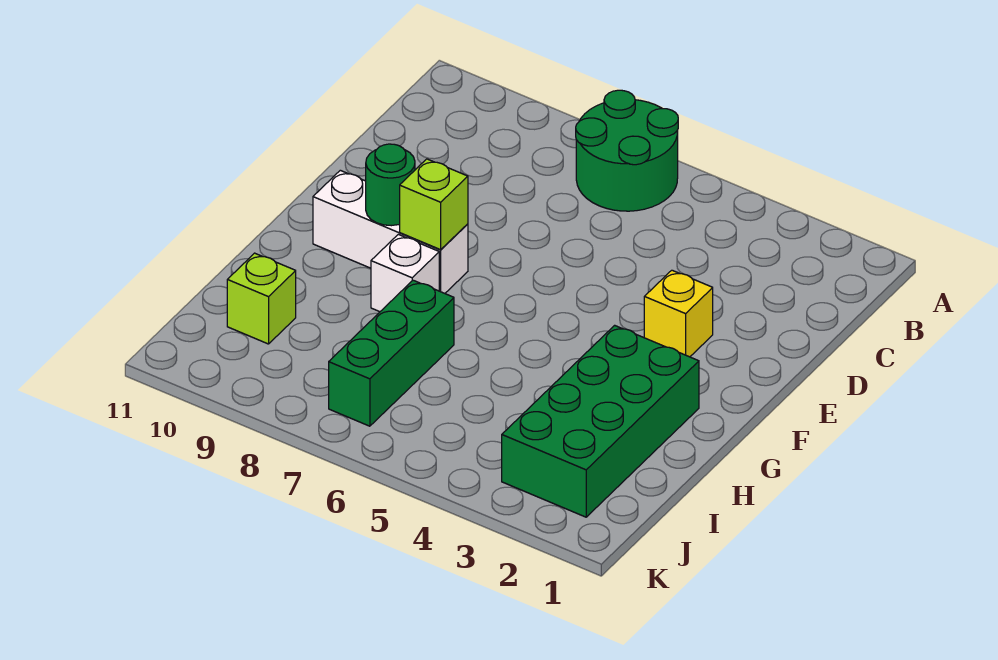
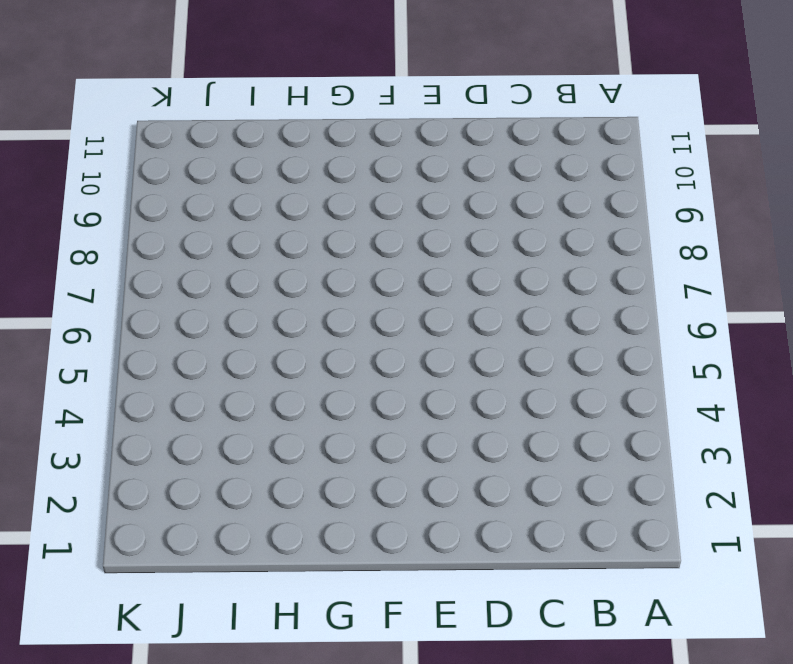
none -> green 2x2 round brick [576,90,678,211]
none -> yellow 1x1 brick [644,270,713,357]

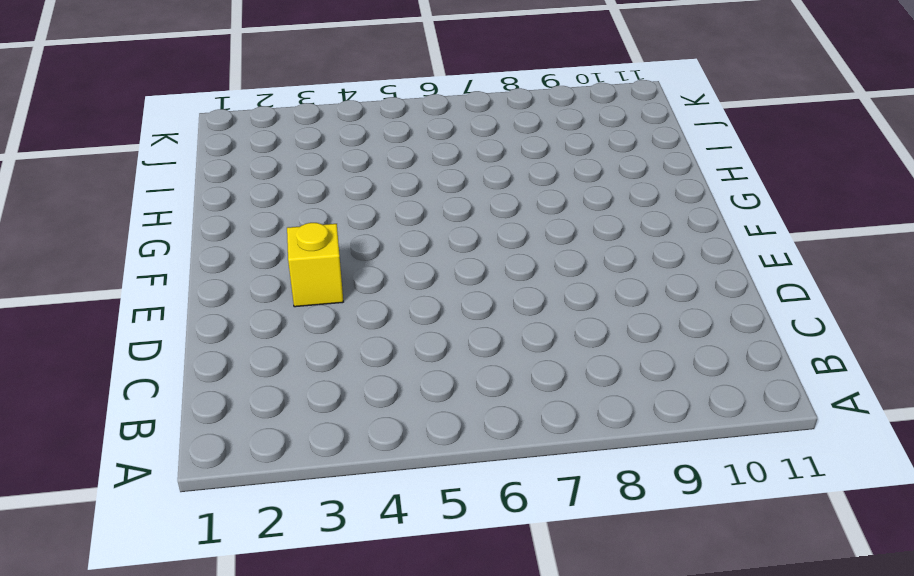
none -> green 2x2 round brick [576,90,678,211]
none -> white 1x3 brick [313,170,468,293]

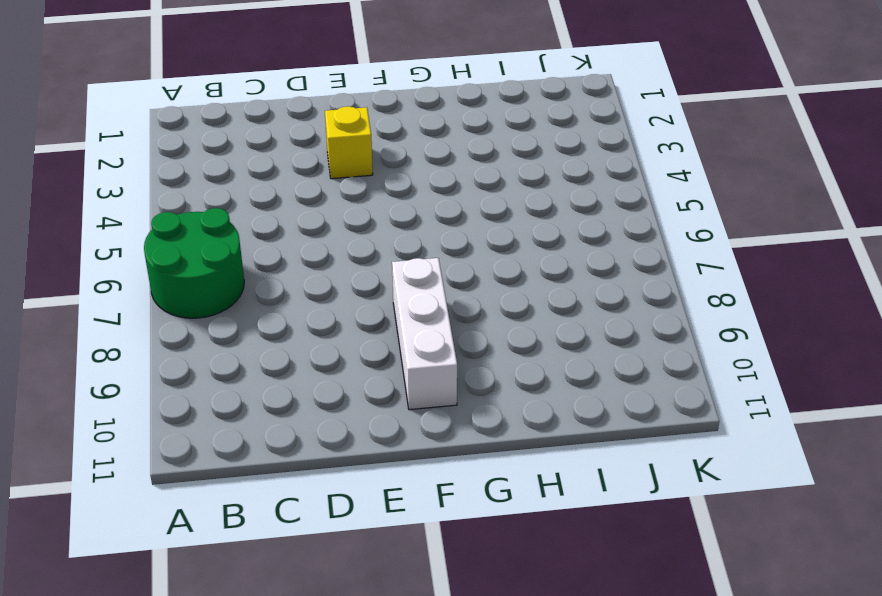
none -> green 2x4 brick [502,325,699,517]
none -> white 1x1 brick [371,234,439,312]

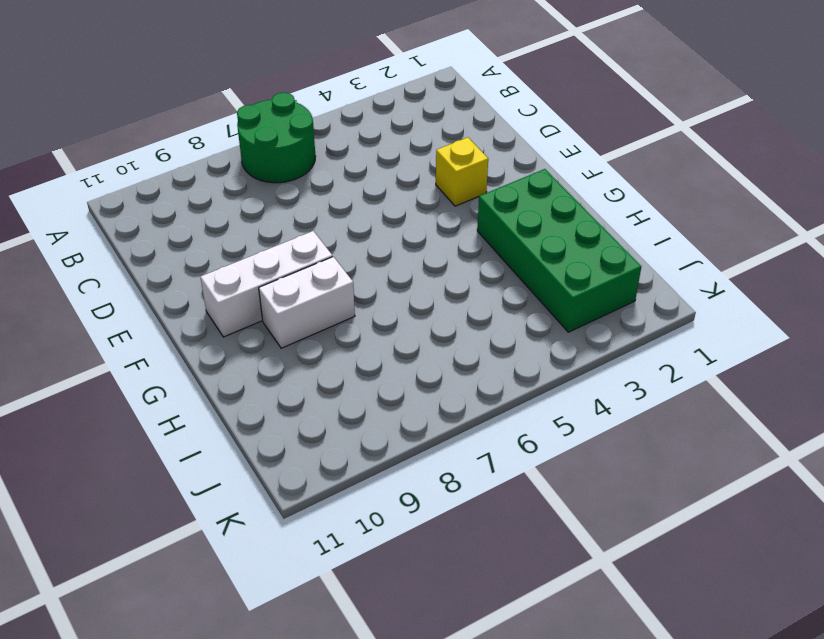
white 1x2 brick [259,257,355,348] -> white 1x1 brick [371,234,439,312]
none -> green 1x3 brick [329,280,454,426]
none -> lime 1x1 brick [227,253,296,344]

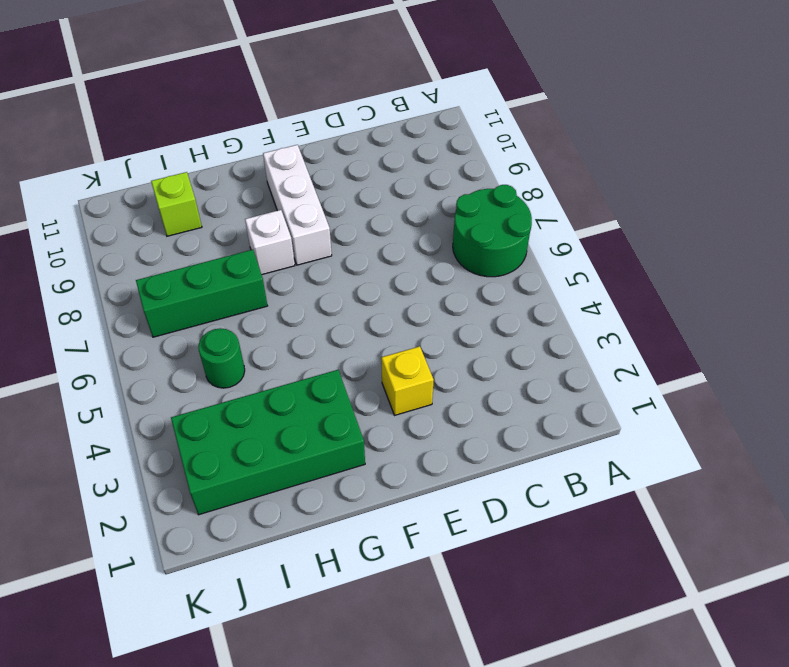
green 1x1 round brick [198,328,245,388] -> green 1x1 round brick moved to [366,144,415,226]
none -> lime 1x1 brick [400,159,468,250]

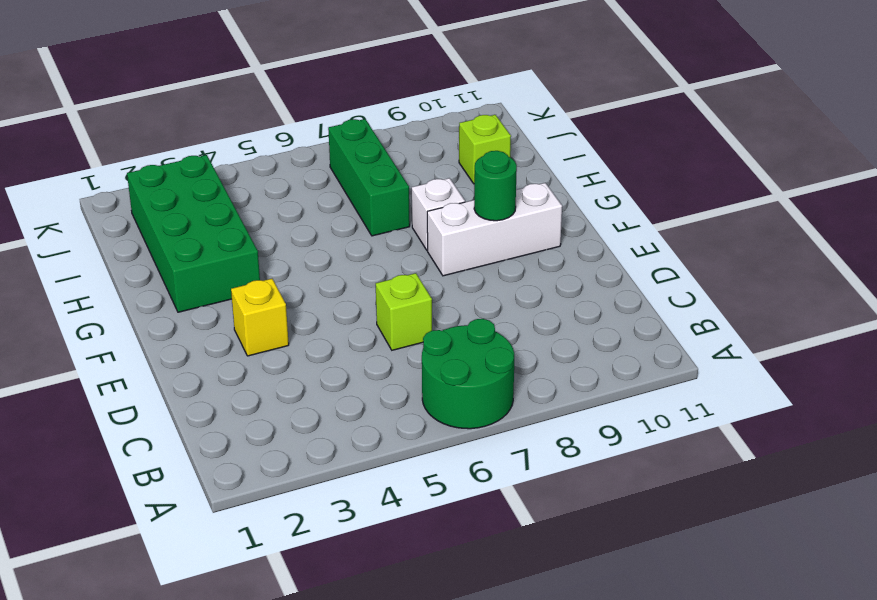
lime 1x1 brick [376,273,432,350] -> lime 1x1 brick moved to [400,159,468,250]

